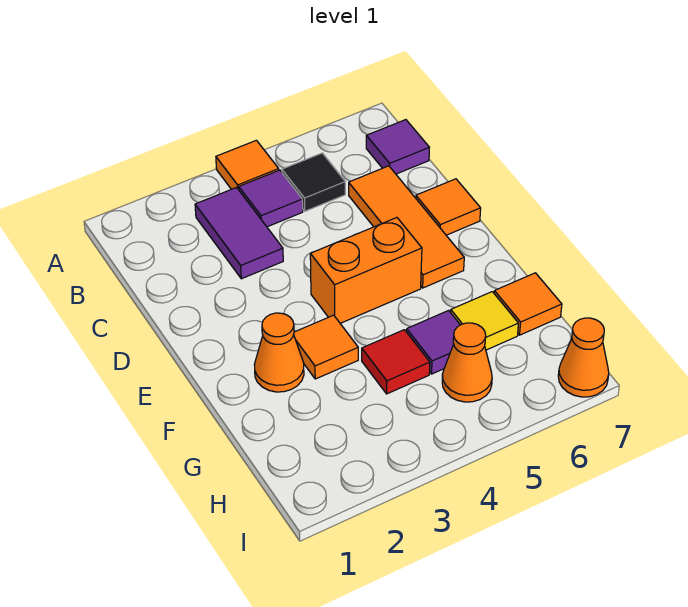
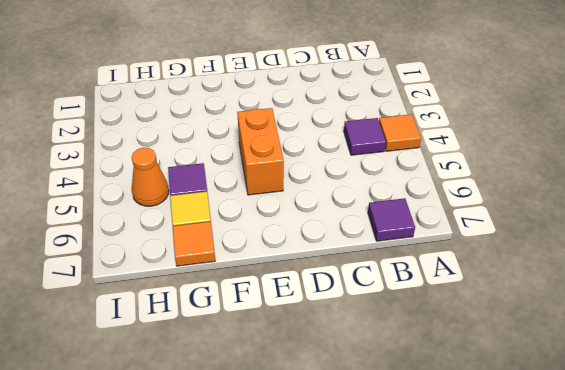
none -> purple 1x2 tile [195,188,283,279]
none -> black 1x1 tile [282,153,345,211]
none -> orange 1x3 tile [349,166,464,288]

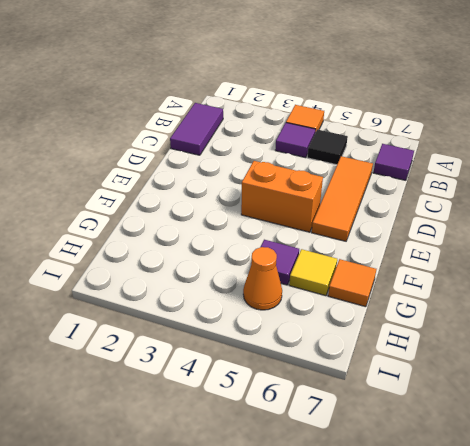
purple 1x2 tile [170,103,223,155] -> purple 1x2 tile moved to [195,188,283,279]
none -> orange 1x1 tile [416,179,481,235]
none -> orange 1x1 cone [254,313,304,392]
none -> orange 1x1 tile [294,315,358,379]

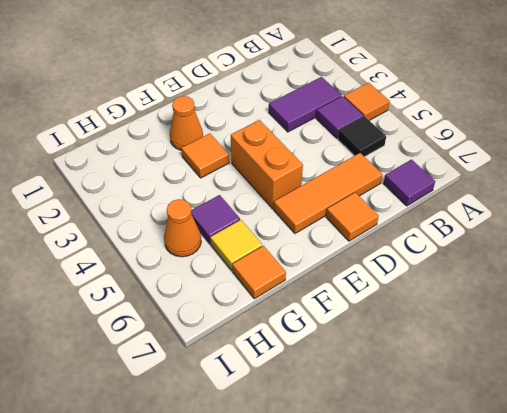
none -> red 1x1 tile [362,330,430,394]
none -> orange 1x1 cone [558,318,609,397]

